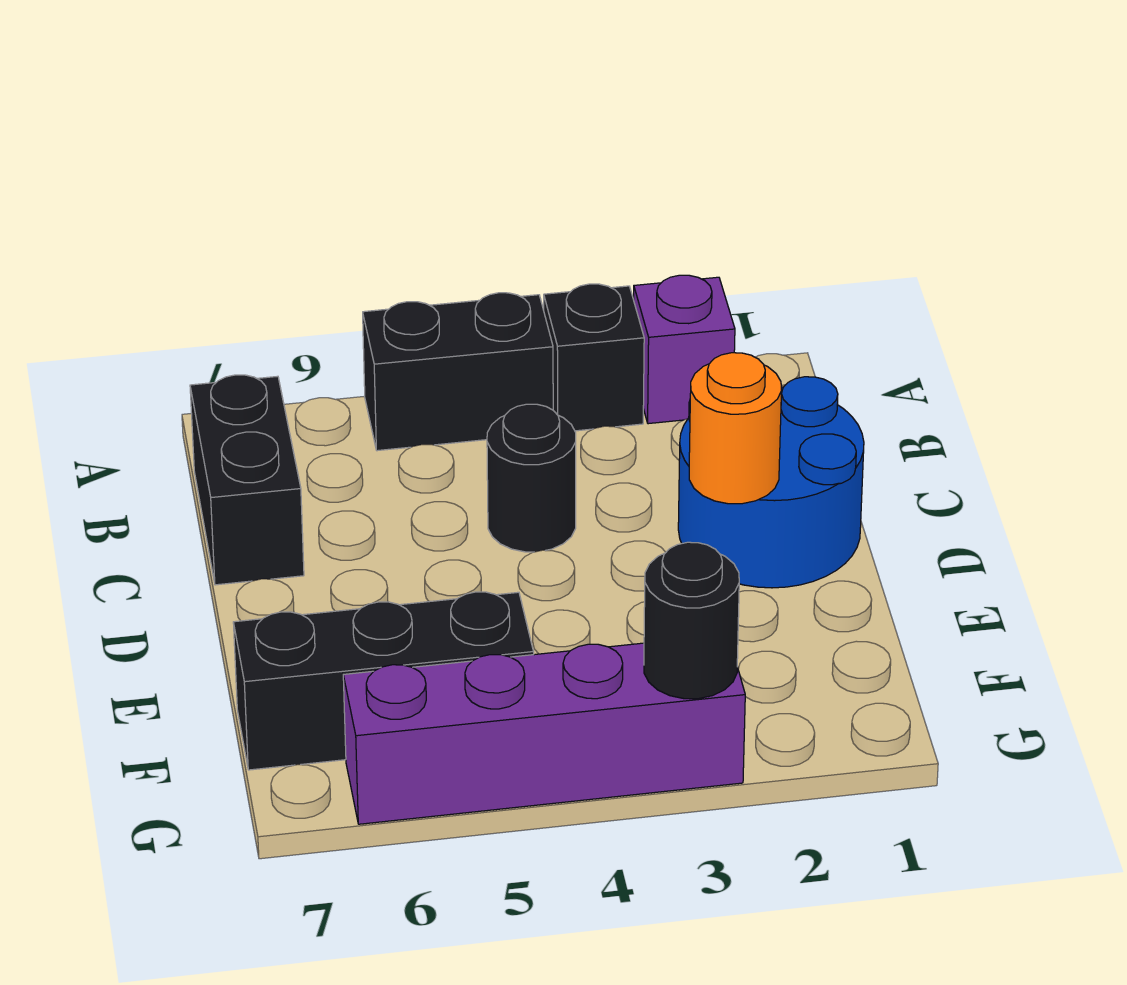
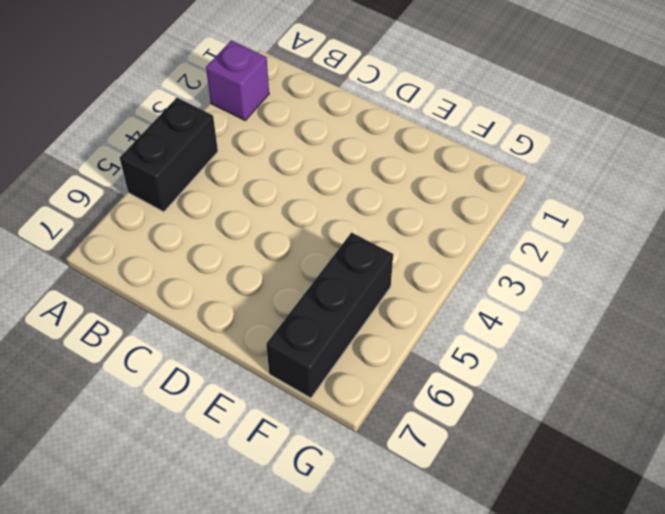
none -> black 1x1 brick [544,284,644,431]
none -> black 1x2 brick [190,375,304,585]

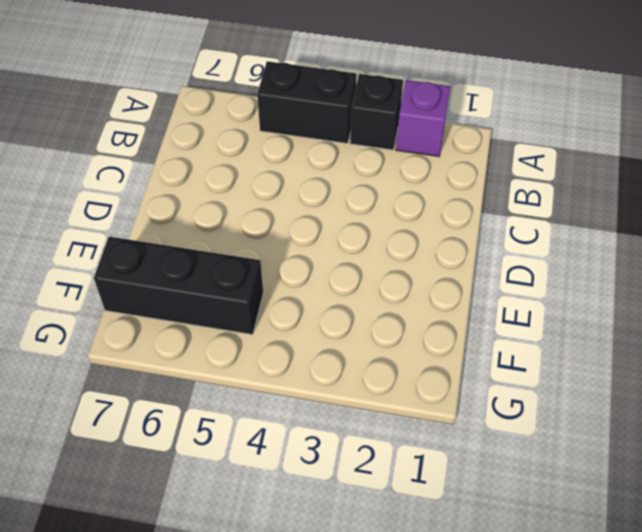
none -> black 1x2 brick [190,375,304,585]
none -> blue 2x2 round brick [678,377,864,588]

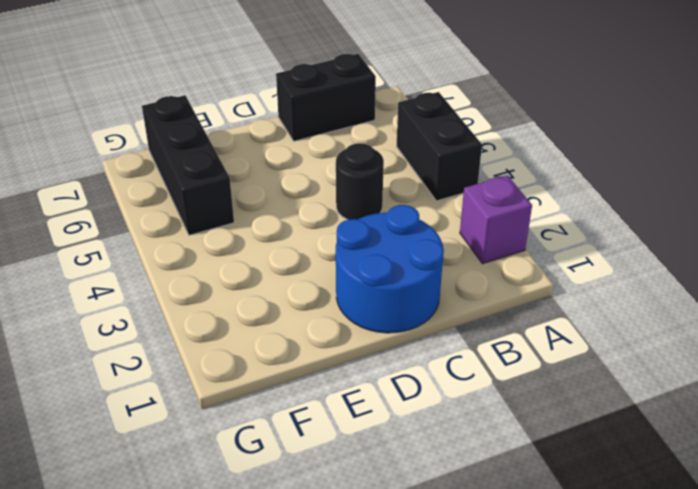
none -> black 1x1 brick [544,284,644,431]
none -> purple 1x4 brick [343,643,745,824]

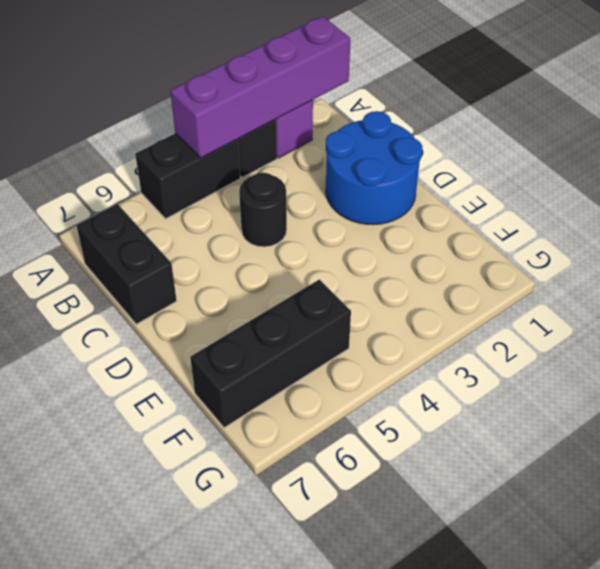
purple 1x4 brick [170,16,350,158] -> purple 1x4 brick moved to [343,643,745,824]
none -> orange 1x1 round brick [689,353,781,504]
none -> black 1x1 round brick [644,542,739,699]

